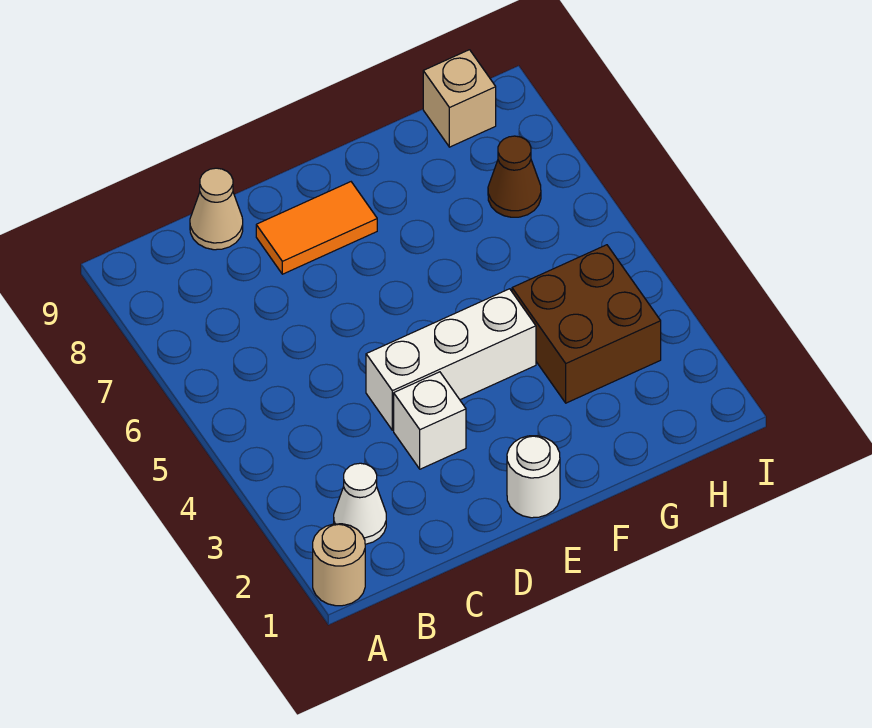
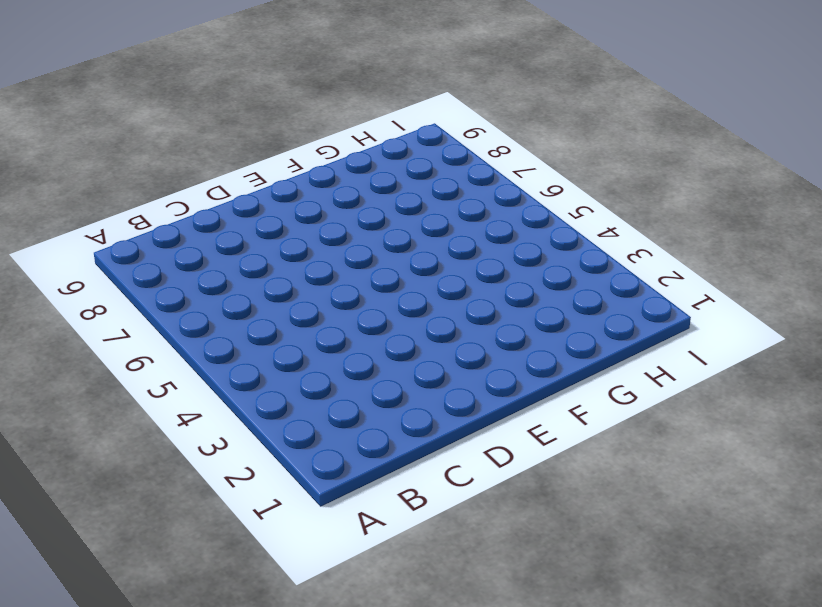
none -> tan 1x1 round brick [313,524,365,606]
none -> white 1x1 cone [334,463,386,544]

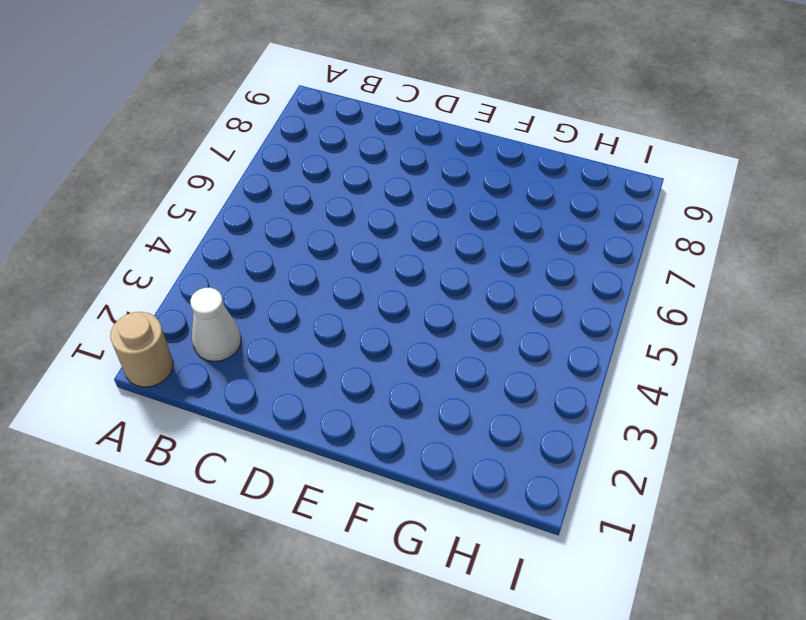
none -> tan 1x1 cone [190,168,243,250]
none -> white 1x1 brick [394,372,466,469]

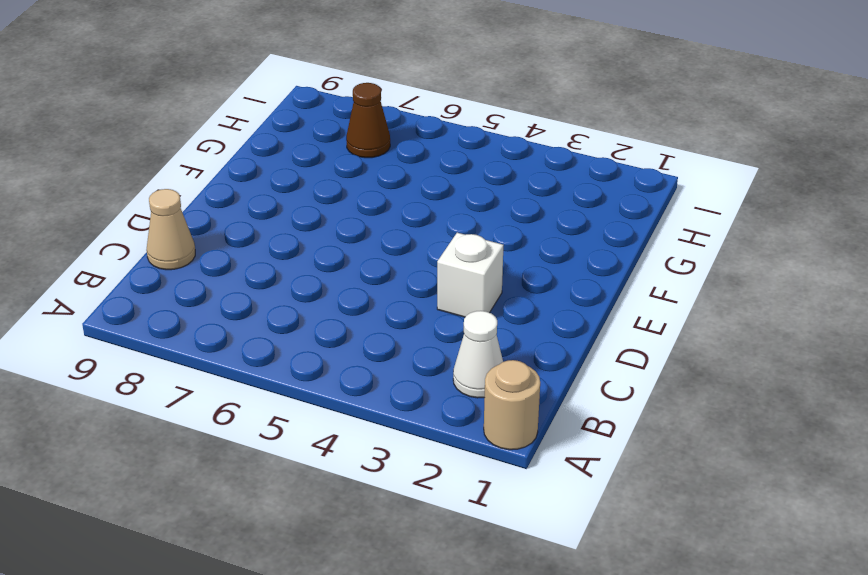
none -> white 1x3 brick [366,289,536,430]
none -> orange 1x2 tile [256,182,377,274]

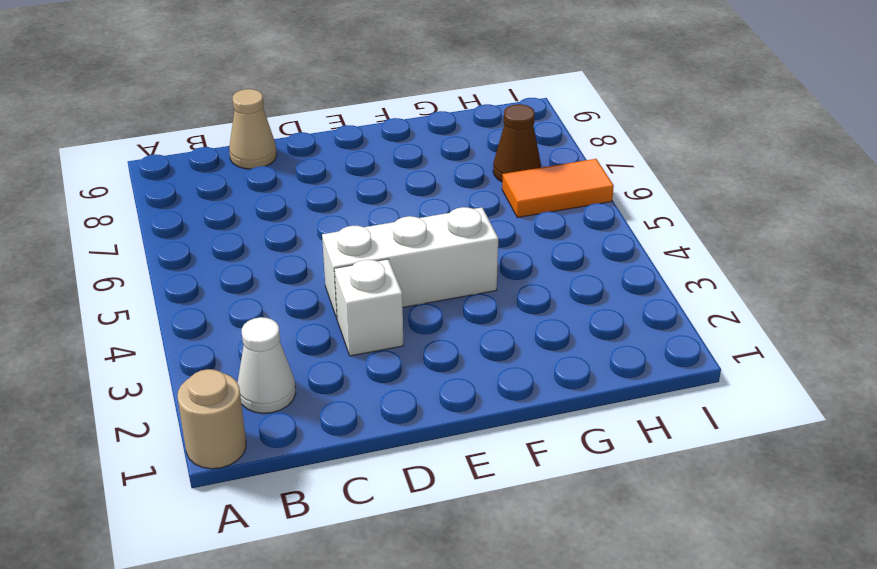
orange 1x2 tile [502,159,614,218] -> orange 1x2 tile moved to [256,182,377,274]
none -> white 1x1 round brick [507,436,560,518]
none -> brown 2x2 brick [512,245,661,403]

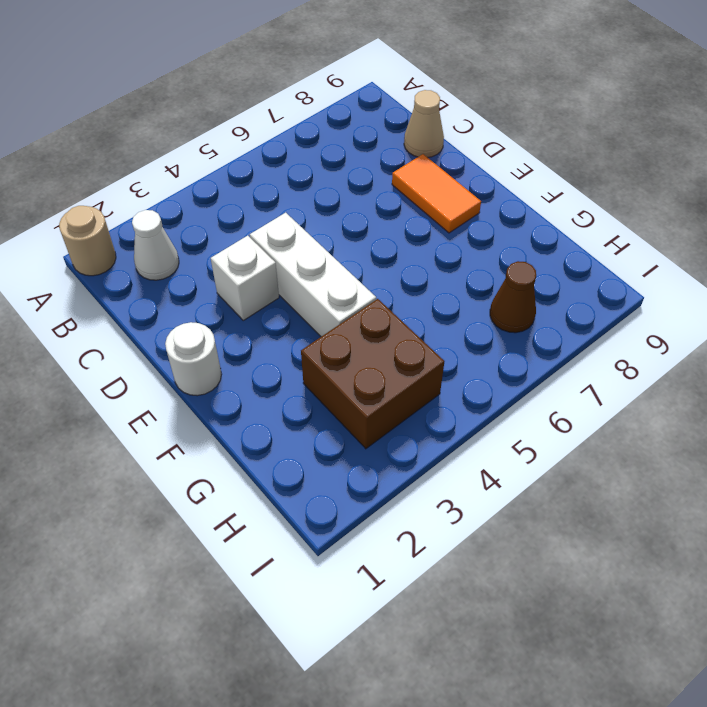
none -> tan 1x1 brick [423,50,496,147]

